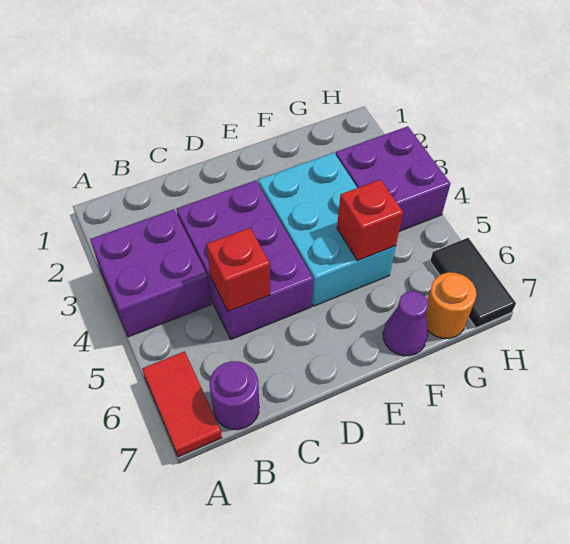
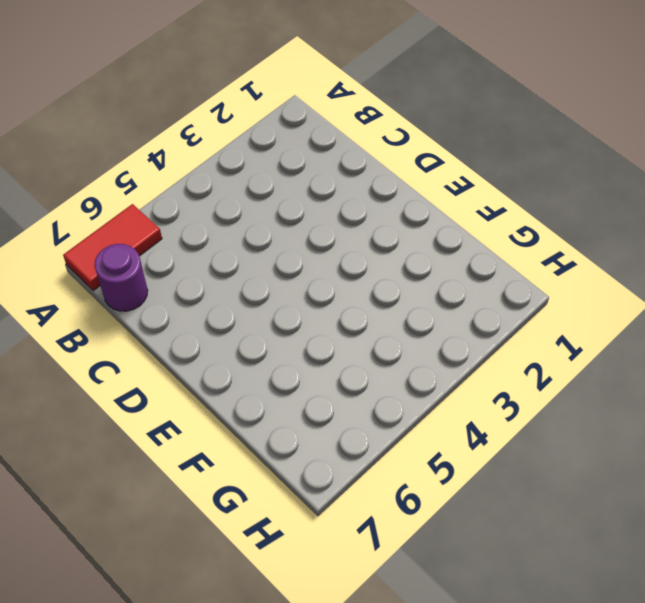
none -> purple 2x2 brick [90,209,211,337]
none -> purple 2x3 brick [176,180,313,339]

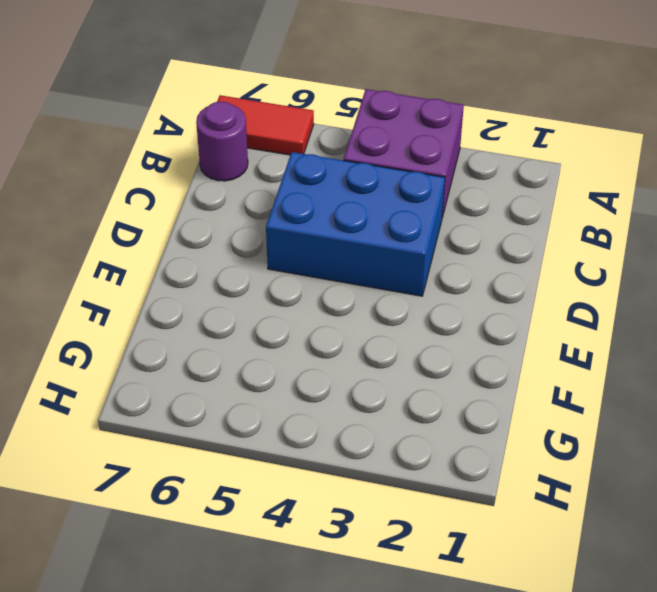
blue 2x3 brick [266,152,445,296] -> purple 2x3 brick [176,180,313,339]
none -> cyan 2x3 brick [258,153,396,306]
none -> purple 1x1 cone [383,291,428,356]

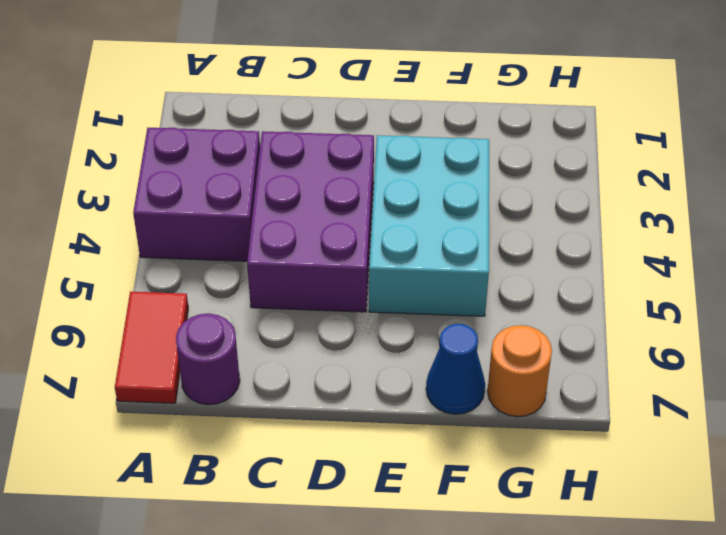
blue 1x1 cone [426,324,485,414] -> purple 1x1 cone [383,291,428,356]
none -> purple 2x2 brick [336,126,450,231]
none -> black 1x2 tile [430,238,516,328]

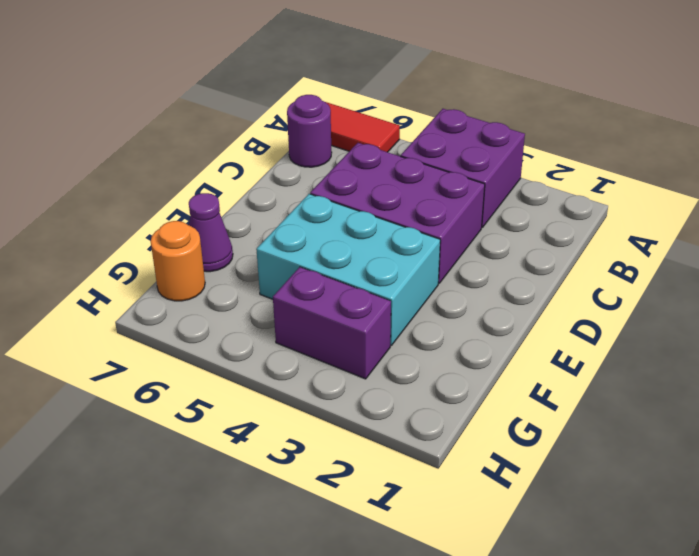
purple 1x2 brick [273,267,391,379] -> purple 2x2 brick [336,126,450,231]
none -> black 1x2 tile [430,238,516,328]
none -> red 1x1 brick [207,228,270,312]

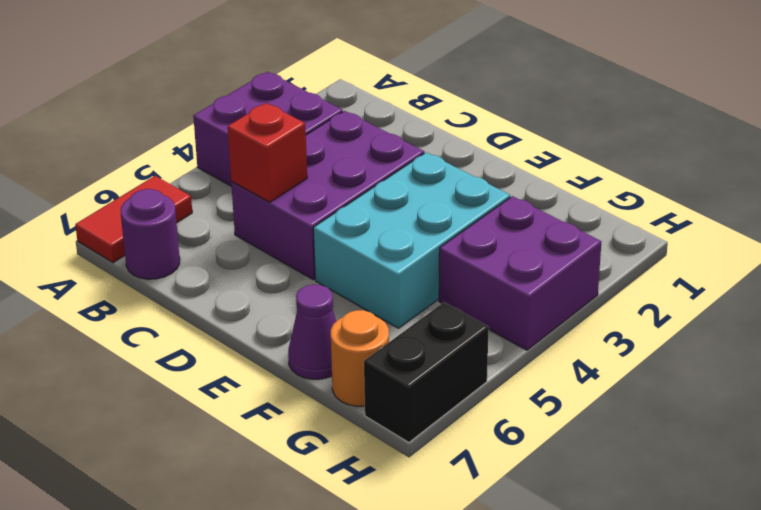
black 1x2 brick [364,302,489,442] -> black 1x2 tile [430,238,516,328]
none -> red 1x1 brick [337,180,403,261]

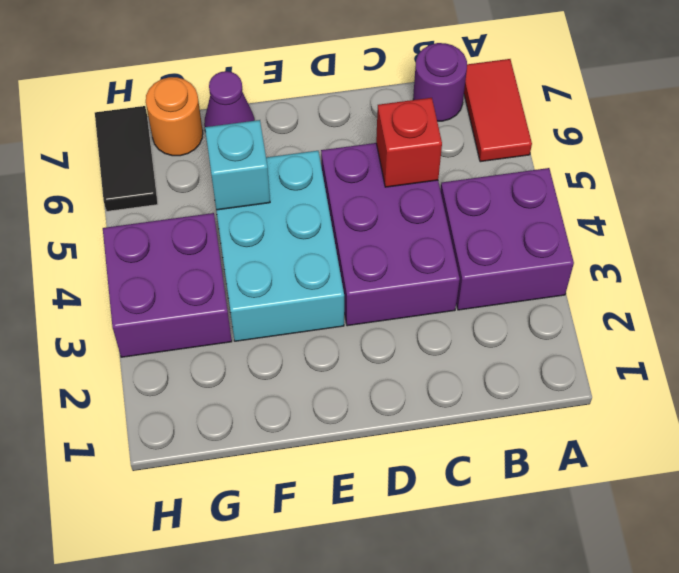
cyan 1x1 brick [205,120,270,210] -> red 1x1 brick [337,180,403,261]

